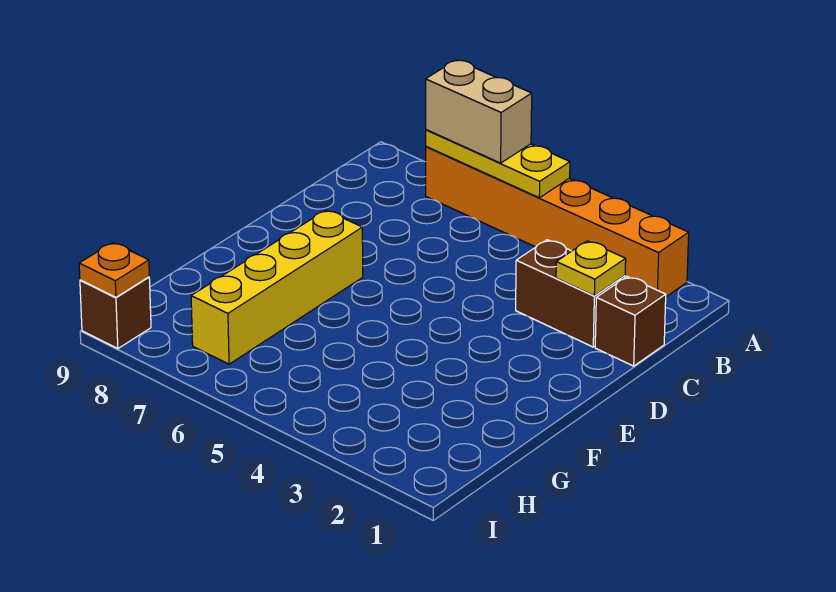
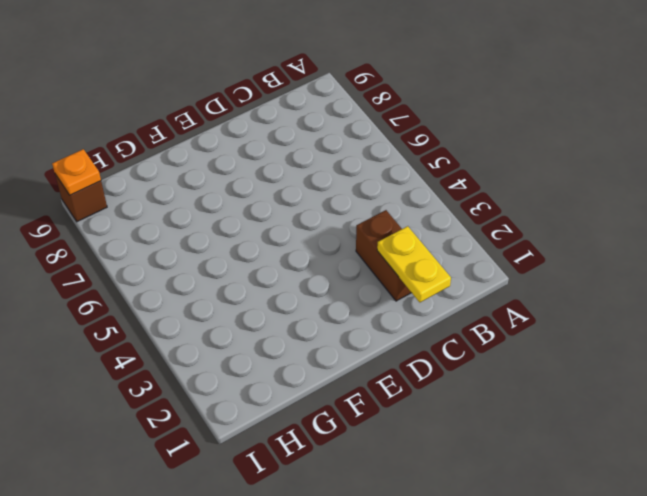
yellow 1x2 plate [377,226,451,302] -> yellow 1x1 plate [556,241,626,296]
none -> orange 1x6 brick [425,147,689,297]
none -> brown 1x1 brick [595,277,666,366]

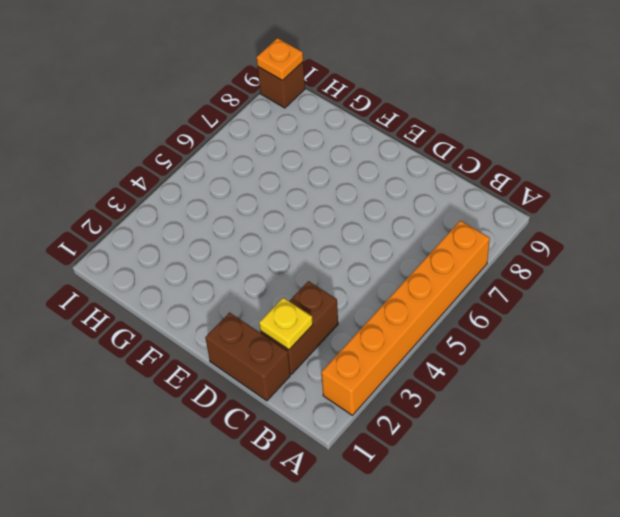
brown 1x2 brick [205,313,290,401] -> brown 1x1 brick [595,277,666,366]
none -> yellow 1x4 brick [191,210,363,364]
none -> yellow 1x3 plate [426,130,570,198]

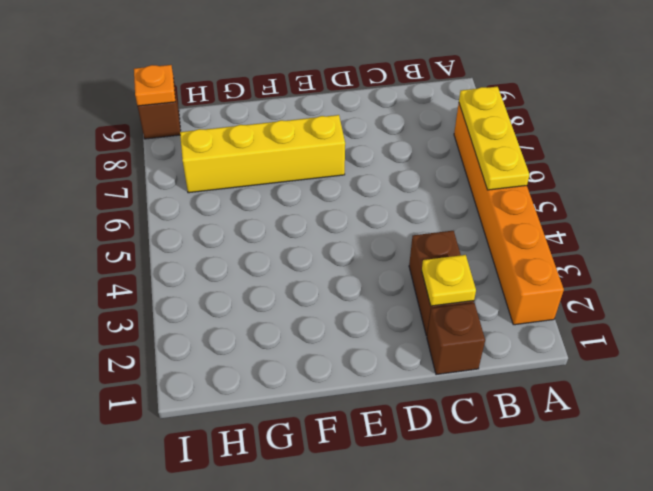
none -> tan 1x2 brick [426,60,532,163]

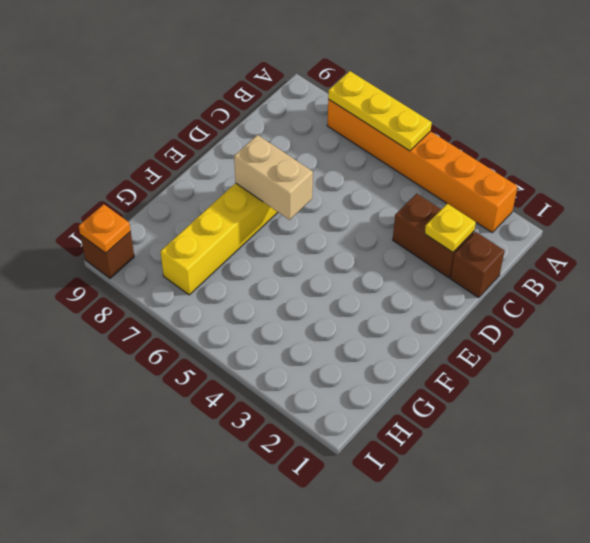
tan 1x2 brick [234,135,313,220] -> tan 1x2 brick moved to [426,60,532,163]

